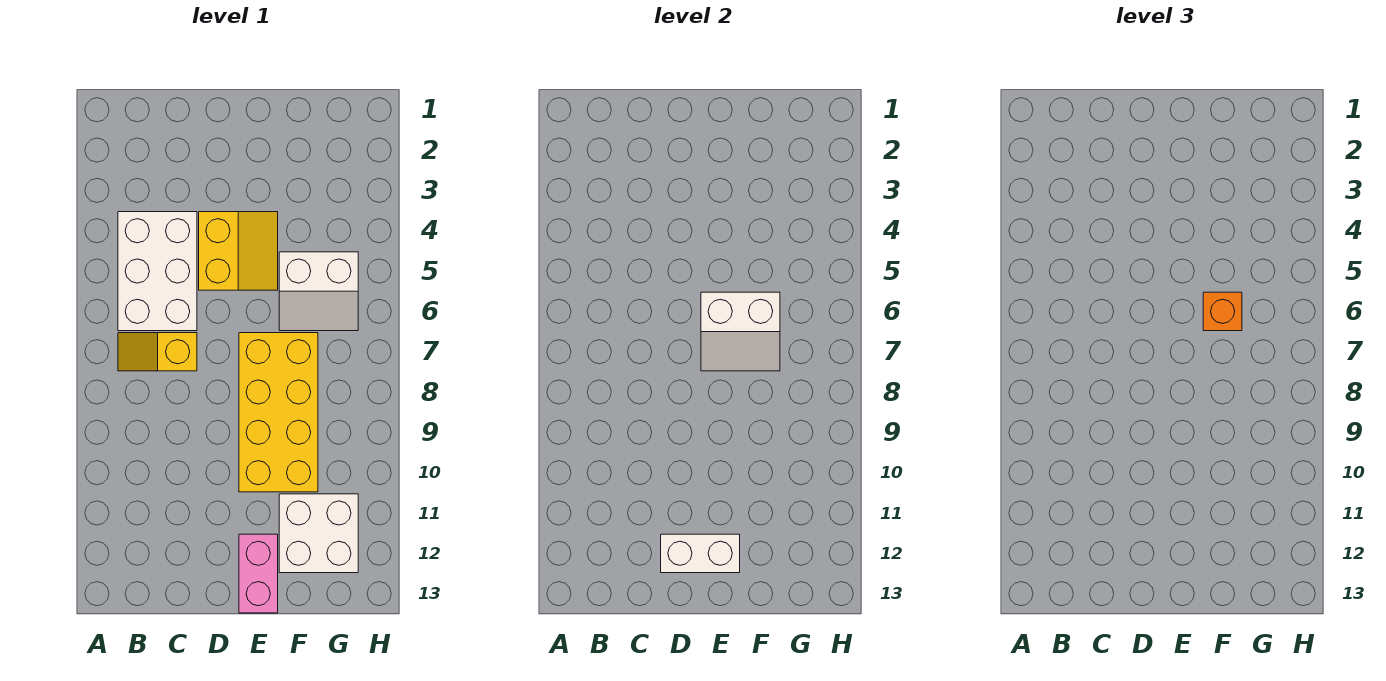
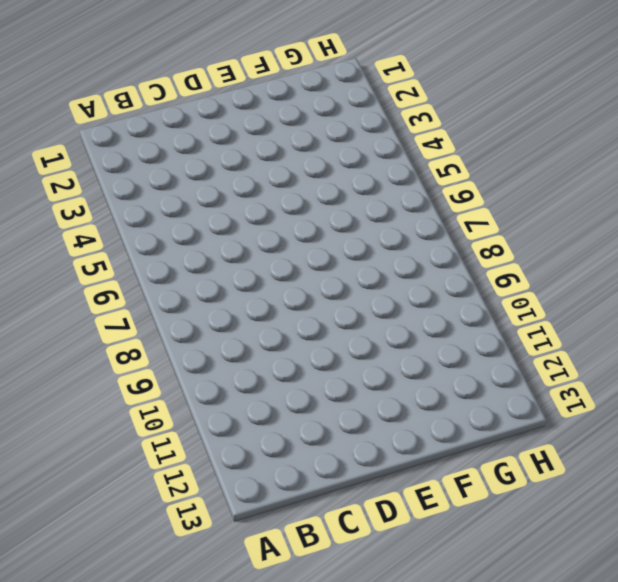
none -> white 2x3 brick [118,212,197,331]
none -> yellow 1x2 slope [118,333,197,371]

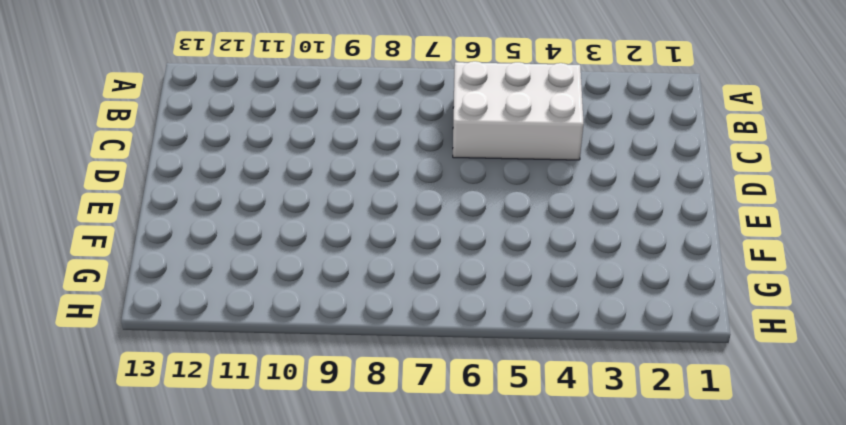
none -> yellow 1x2 slope [118,333,197,371]
none -> yellow 2x2 slope [199,212,278,290]

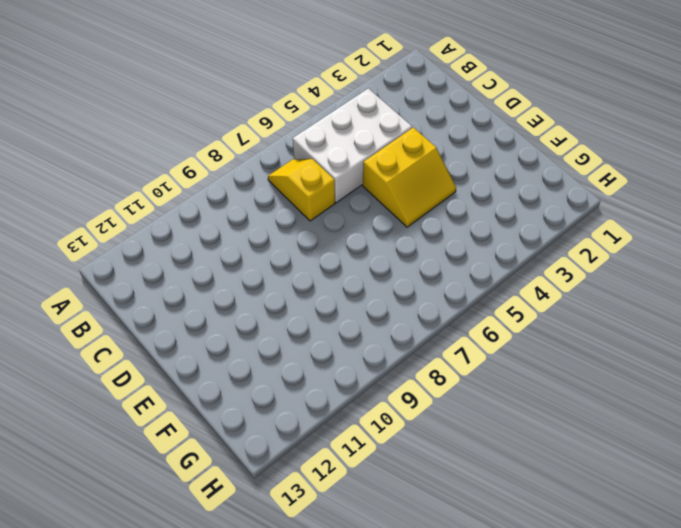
none -> yellow 2x4 brick [239,333,318,492]
none -> pink 1x2 brick [239,534,278,613]

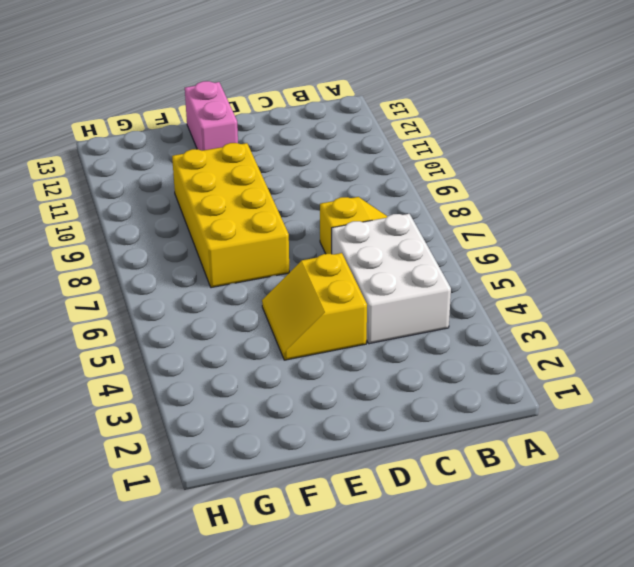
none -> white 2x2 slope [279,252,358,331]
none -> white 2x2 brick [279,494,358,573]

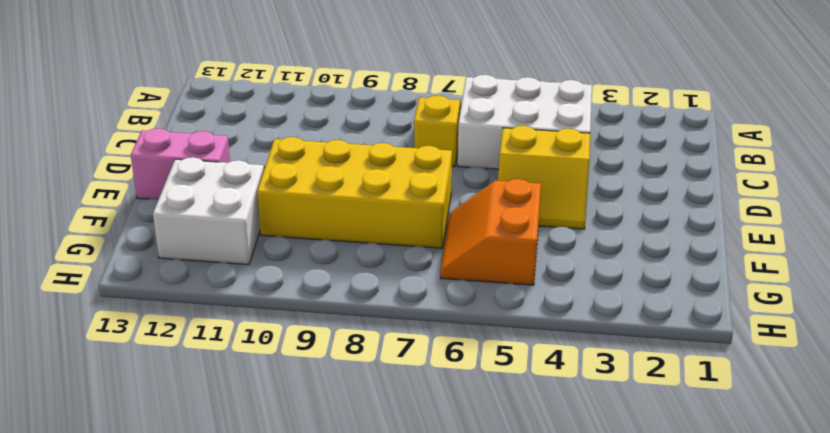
orange 2x2 slope [440,179,541,285] -> white 2x2 slope [279,252,358,331]
none -> white 1x2 brick [661,534,740,573]
none -> white 2x2 slope [701,292,780,371]

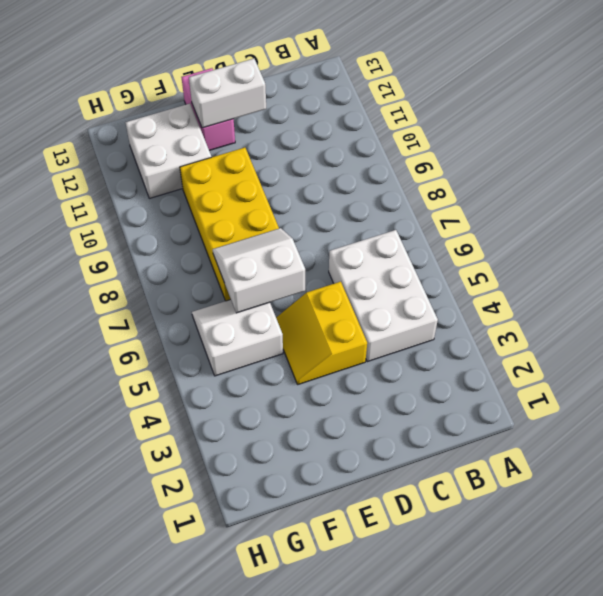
none -> yellow 1x2 slope [118,333,197,371]
none -> orange 1x1 brick [1203,292,1242,331]

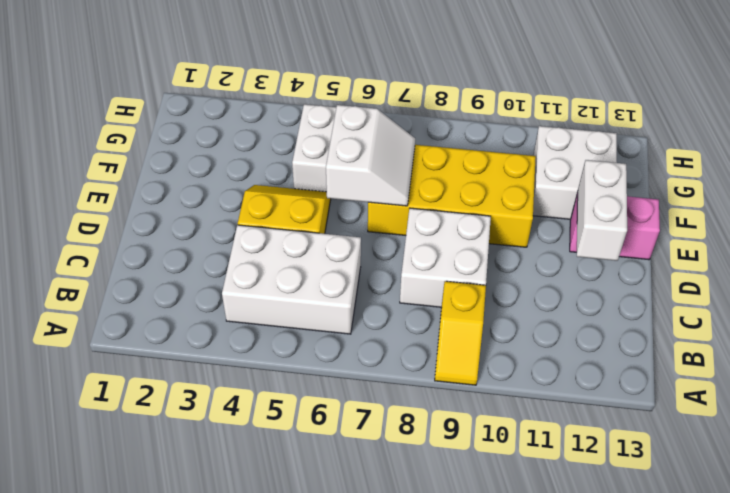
yellow 1x2 slope [435,281,486,385] -> yellow 1x2 slope moved to [118,333,197,371]
white 2x2 brick [400,208,491,307] -> none
none -> orange 1x1 brick [1203,292,1242,331]

